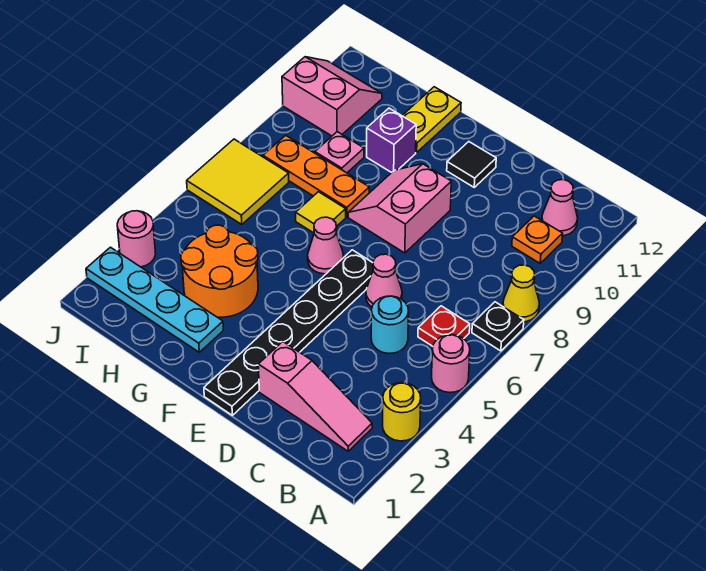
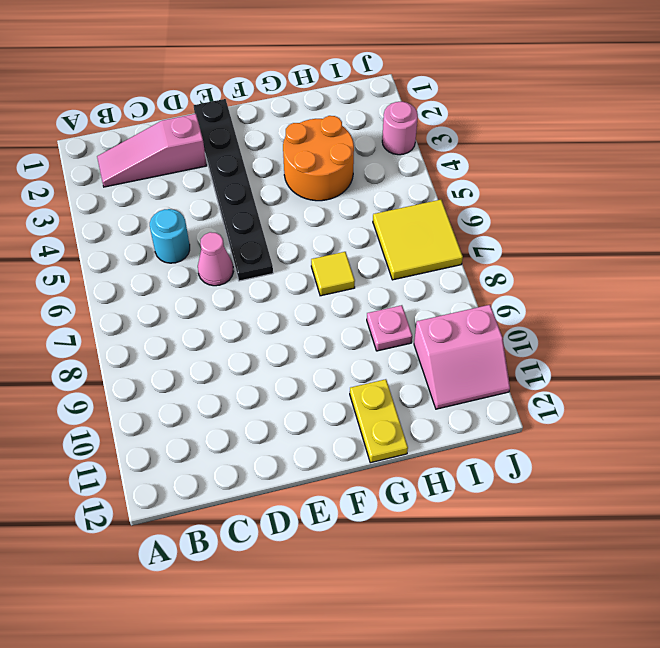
none -> yellow 1x1 round brick [383,383,421,441]
none -> pink 1x1 round brick [432,335,470,393]
none -> black 1x1 plate [472,302,524,351]

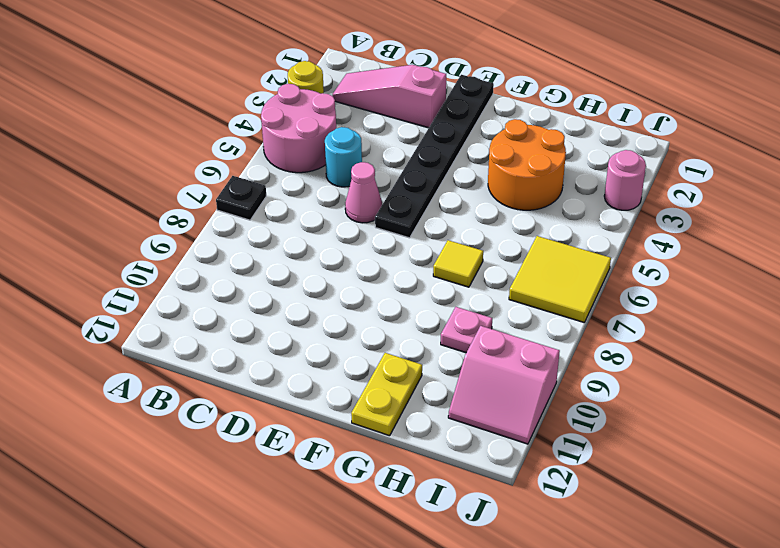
pink 2x2 round brick [261,84,336,173] -> pink 1x1 round brick [432,335,470,393]
none -> yellow 1x1 cone [503,265,539,322]
none -> red 1x1 plate [418,306,470,346]
none -> orange 1x1 plate [512,216,563,263]

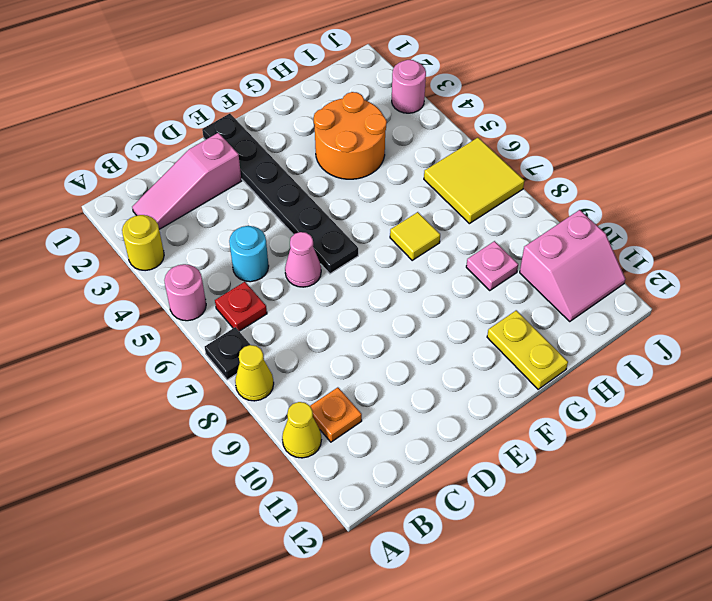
yellow 1x1 cone [282,402,321,458] -> none
none -> pink 1x1 cone [542,180,578,236]
none -> pink 2x2 slope [348,164,451,253]
none -> black 1x1 tile [447,142,496,187]

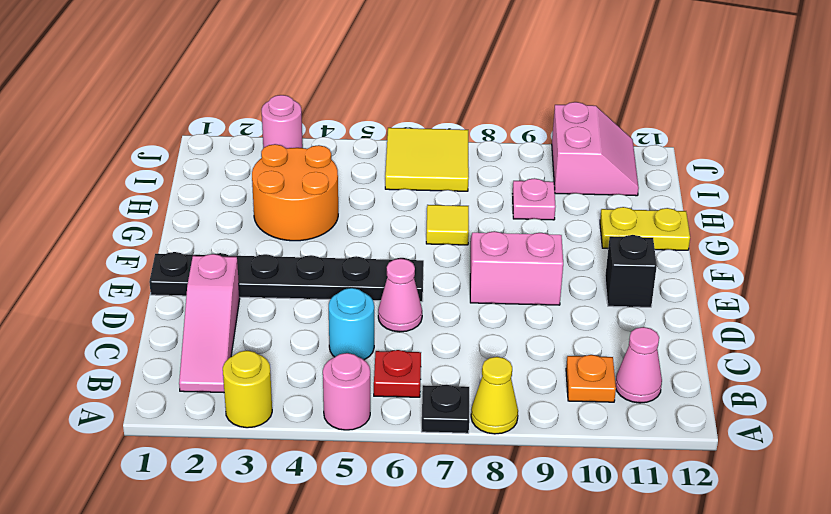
black 1x1 brick [605,235,657,307] -> black 1x1 tile [447,142,496,187]
none -> pink 1x1 cone [308,217,343,274]
none -> cyan 1x4 plate [86,247,223,352]
none -> orange 1x3 plate [263,135,369,217]

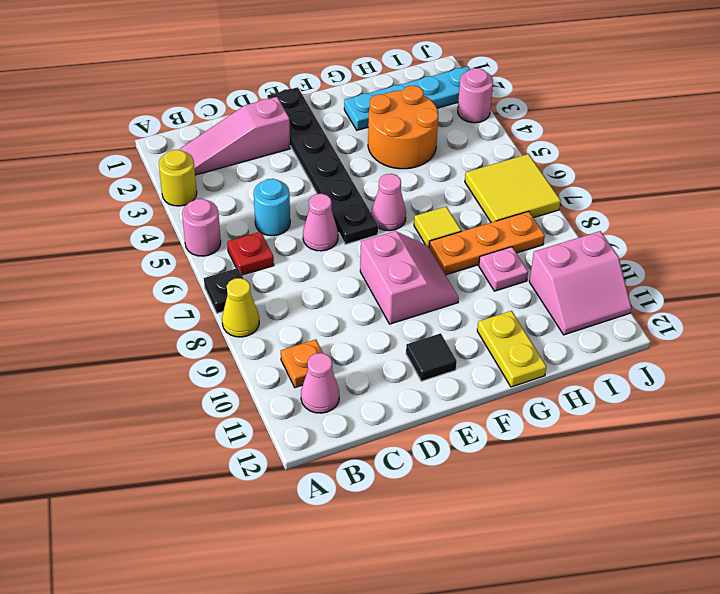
none -> purple 1x1 brick [367,108,416,173]

